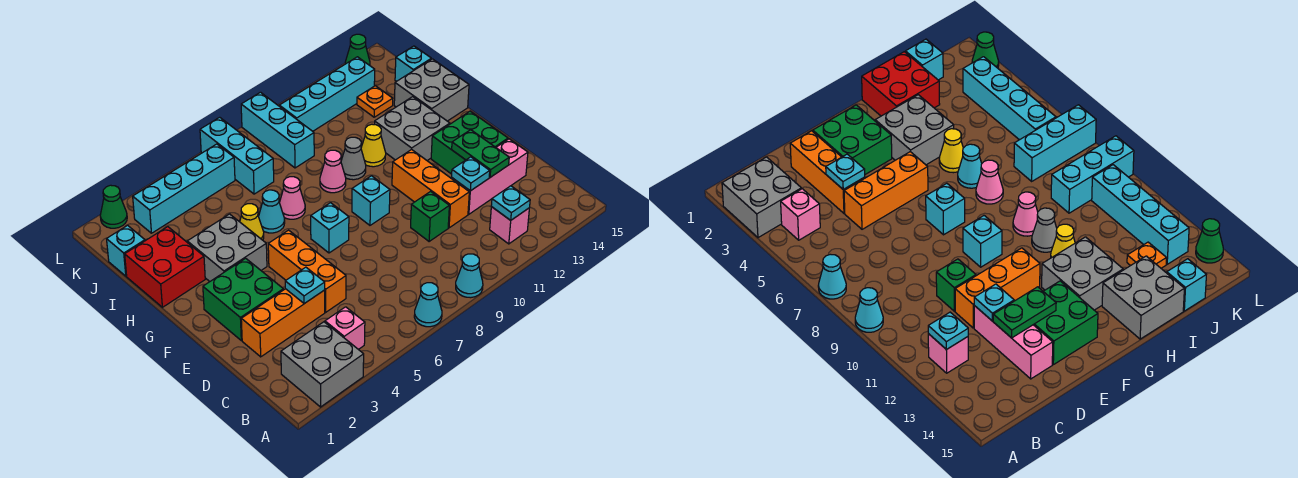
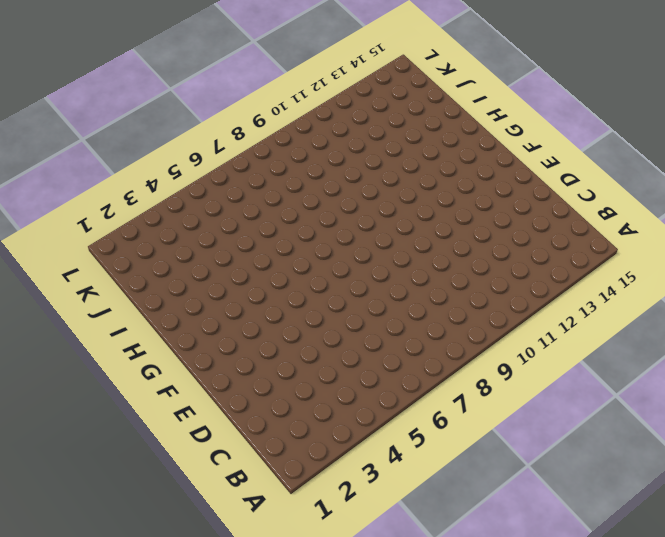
none -> grey 2x2 brick [281,322,364,407]
none -> cyan 1x1 cone [414,283,442,327]
none -> cyan 1x1 cone [456,254,483,298]
none -> pink 1x1 brick [325,307,365,350]

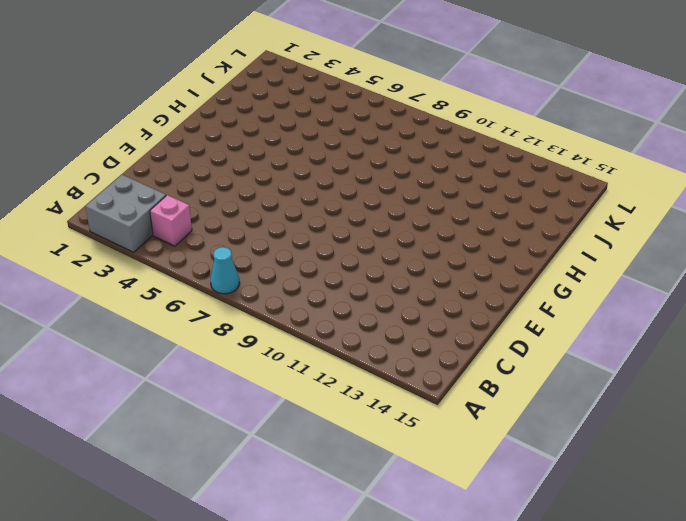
none -> cyan 1x1 cone [456,254,483,298]
none -> pink 1x1 brick [490,207,529,244]
none -> orange 1x3 brick [241,289,325,357]
none -> orange 1x3 brick [268,230,346,312]

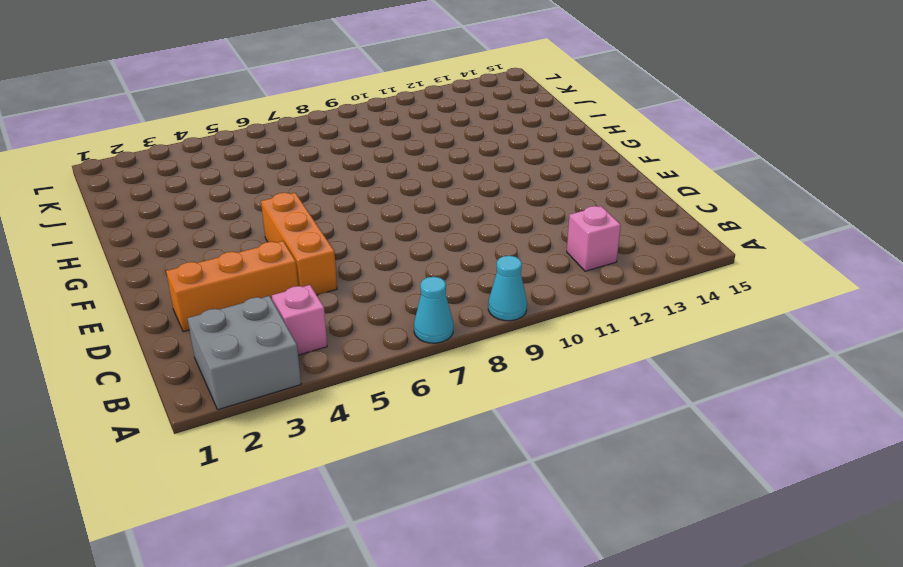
none -> green 1x1 brick [411,192,449,242]
none -> orange 1x3 brick [392,150,469,228]
none -> pink 1x3 brick [451,139,528,214]
none -> green 2x2 brick [203,258,283,340]

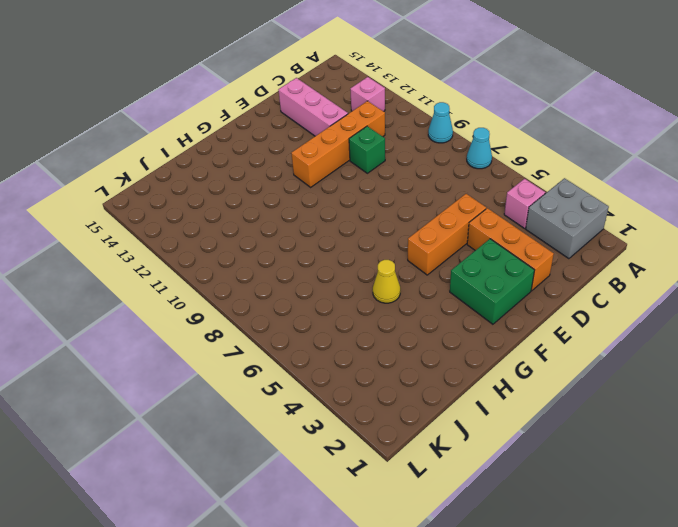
orange 1x4 brick [291,101,385,187] -> orange 1x3 brick [392,150,469,228]
none -> green 2x2 brick [431,111,508,174]
none -> cyan 1x1 brick [311,203,349,253]
none -> cyan 1x1 brick [352,176,390,225]
none -> grey 2x2 brick [187,214,267,281]

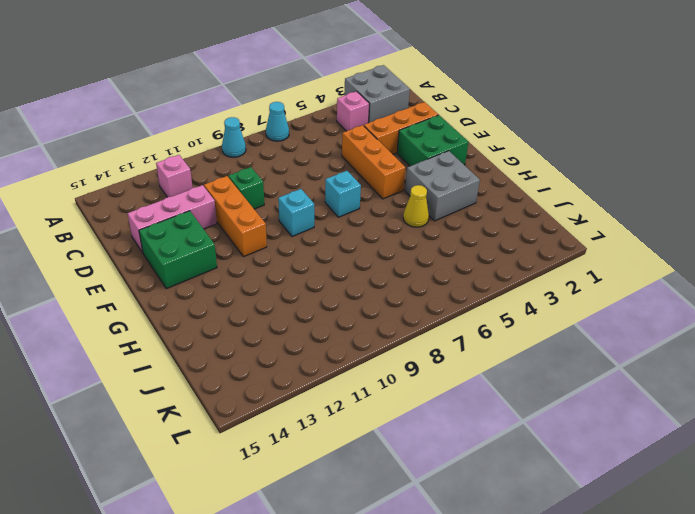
none -> grey 2x2 brick [375,97,450,160]
none -> red 2x2 brick [125,227,205,307]
none -> cyan 1x1 cone [259,190,285,233]
none -> pink 1x1 cone [279,177,305,219]

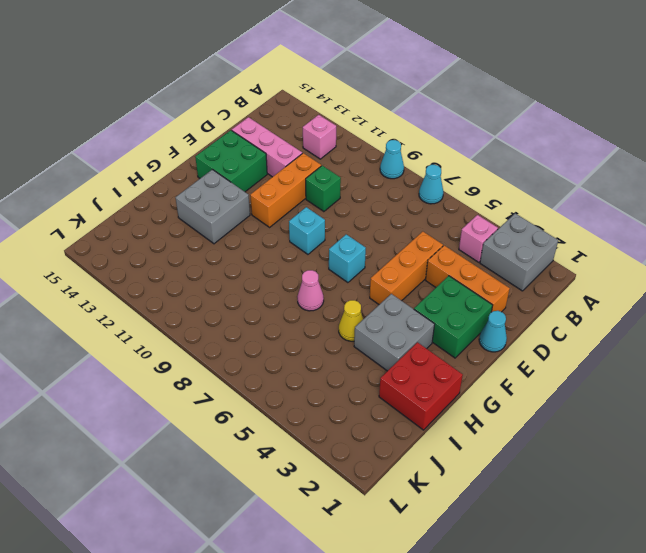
cyan 1x1 cone [479,311,507,352] -> cyan 1x1 cone moved to [259,190,285,233]
none -> pink 1x1 cone [320,150,346,193]
none -> grey 1x1 cone [341,137,366,180]
none -> yellow 1x1 cone [361,124,386,167]
none -> grey 2x2 brick [394,59,469,121]

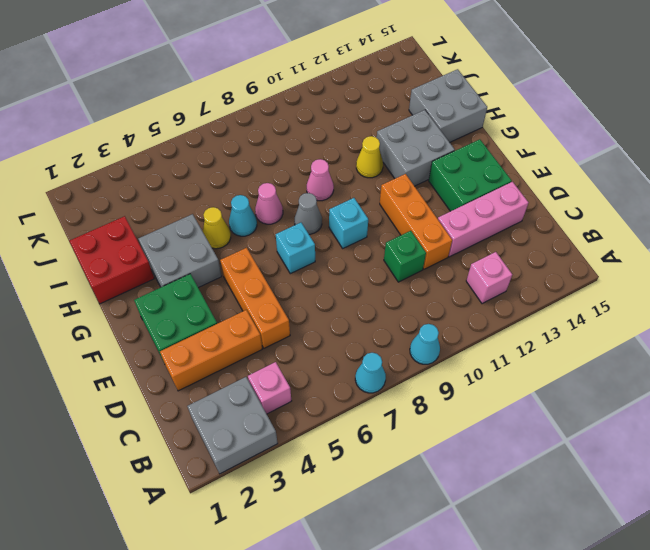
grey 1x1 cone [295,193,322,234] -> grey 1x1 cone moved to [341,137,366,180]
none -> cyan 1x1 brick [107,225,145,276]
none -> cyan 1x3 brick [200,117,274,194]
none -> cyan 1x3 brick [241,92,314,168]
none -> orange 1x1 plate [357,86,393,117]

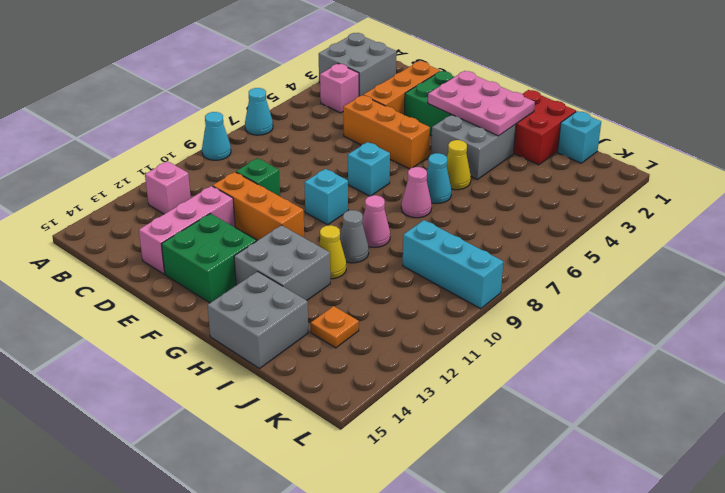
pink 2x3 plate [428,71,535,136] -> none
none -> cyan 1x3 brick [200,117,274,194]
none -> cyan 1x1 brick [395,46,431,82]
none -> cyan 1x4 brick [133,144,235,233]
none -> cyan 1x4 brick [279,57,375,131]

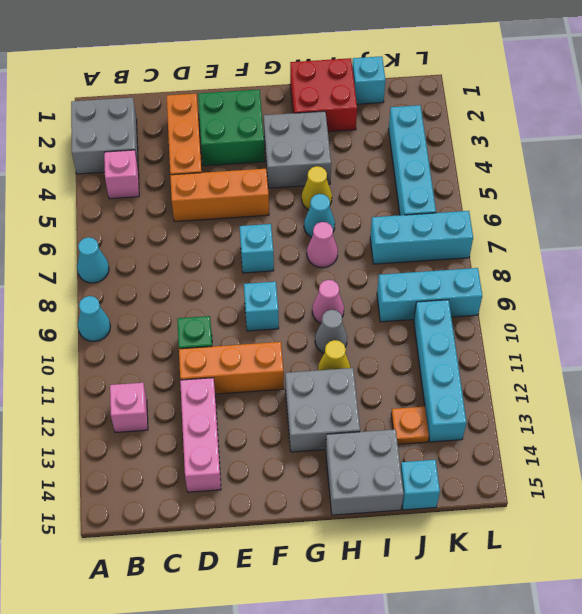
none -> green 2x2 brick [431,111,508,174]
none -> green 1x1 cone [100,185,127,228]
none -> green 1x1 cone [345,34,370,65]
none -> cyan 1x1 plate [491,186,530,220]

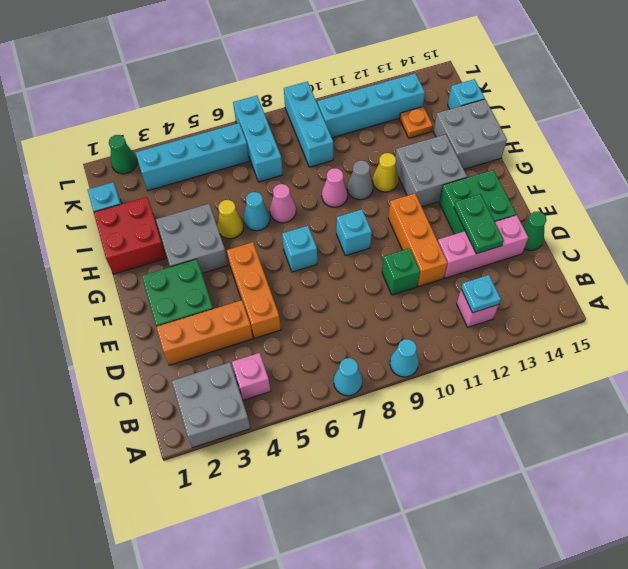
green 1x1 cone [523,211,546,250] -> green 1x1 cone moved to [345,34,370,65]
none -> cyan 1x1 plate [285,267,325,304]
none -> cyan 1x1 plate [452,157,490,191]

